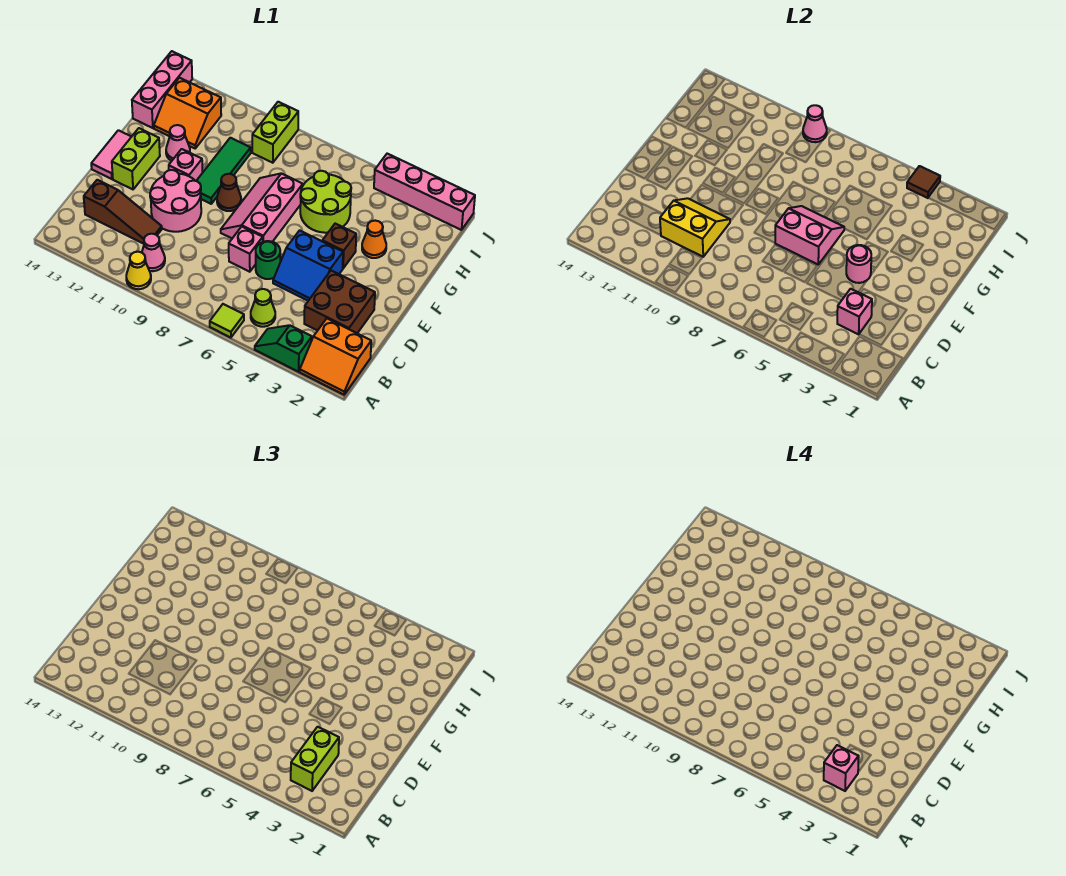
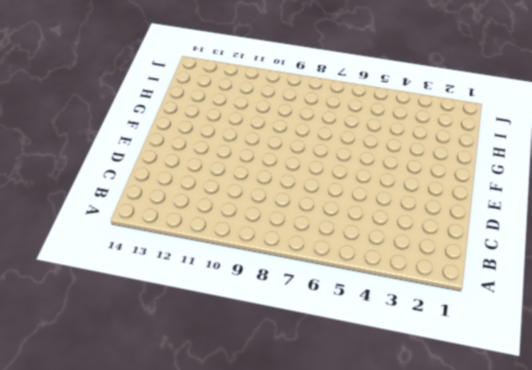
none -> orange 2x2 slope [300,319,371,395]
none -> green 1x2 slope [255,325,312,372]
none -> lime 1x1 tile [210,304,244,338]
none -> yellow 1x1 cone [126,252,151,289]

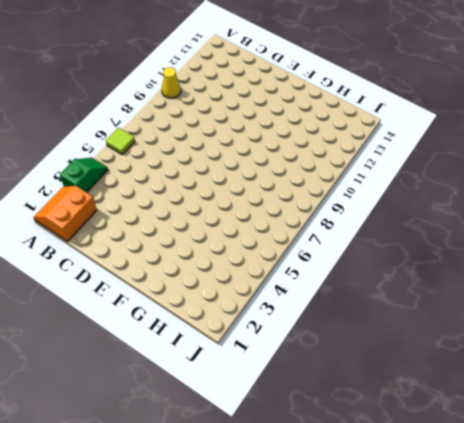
none -> lime 1x1 cone [251,289,275,327]
none -> pink 1x1 cone [142,234,165,271]
none -> brown 2x2 brick [304,271,375,333]
none -> brown 1x3 slope [84,180,162,244]

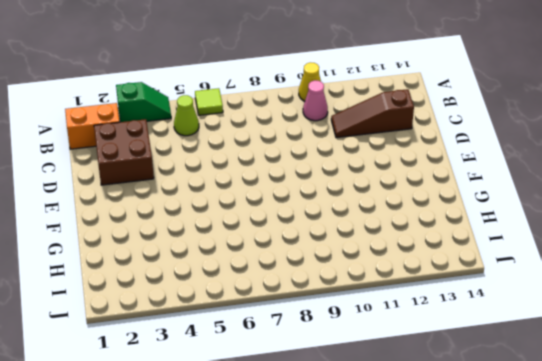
none -> blue 2x2 slope [273,230,343,301]
none -> green 1x1 round brick [256,241,280,279]
none -> pink 1x1 brick [229,227,263,272]
none -> pink 2x2 round brick [150,170,201,232]

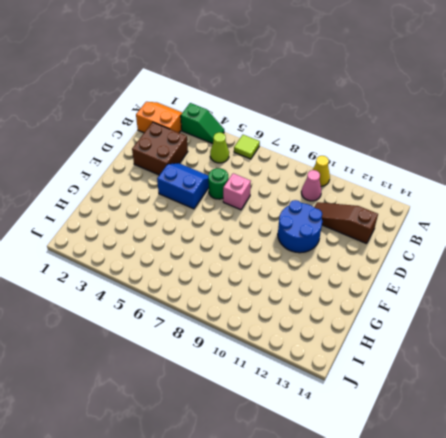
blue 2x2 round brick [278,200,322,253] -> pink 2x2 round brick [150,170,201,232]
none -> pink 2x3 slope [221,173,303,242]
none -> lime 1x2 brick [112,128,160,189]
none -> pink 1x2 tile [91,130,131,179]
none -> brown 1x1 brick [322,224,356,268]

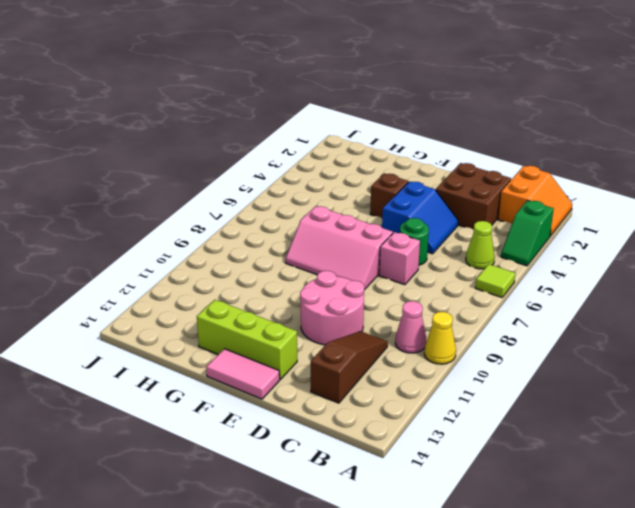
lime 1x3 brick [197,300,297,379] -> lime 1x2 brick [112,128,160,189]
none -> brown 1x1 cone [217,174,241,211]
none -> green 1x3 tile [197,138,251,204]
none -> pink 1x1 brick [169,149,202,181]
none -> orange 1x1 cone [362,221,386,258]

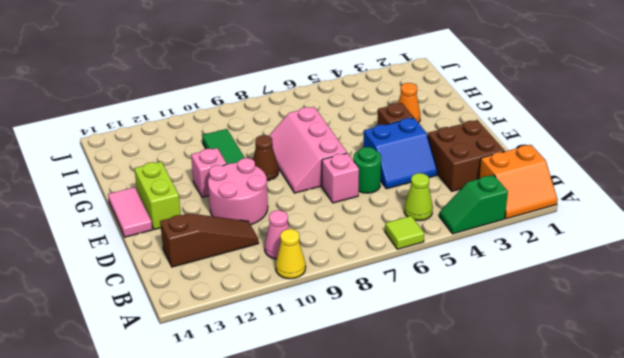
none -> lime 2x2 round brick [300,171,351,233]
none -> pink 1x1 cone [166,125,190,161]
none -> orange 2x2 slope [154,78,221,148]
none -> pink 1x3 brick [132,51,192,128]

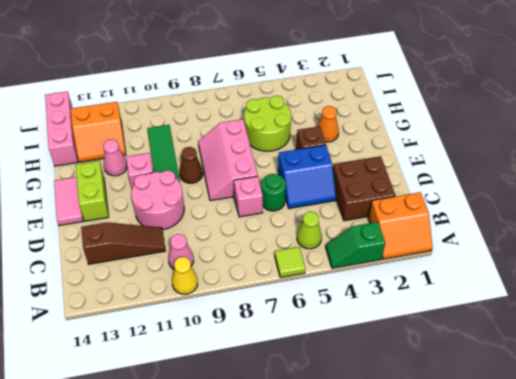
none -> lime 1x2 brick [252,102,298,163]
none -> pink 1x4 brick [374,154,475,230]
none -> pink 1x1 brick [837,289,872,334]
none -> yellow 2x2 slope [660,198,730,257]

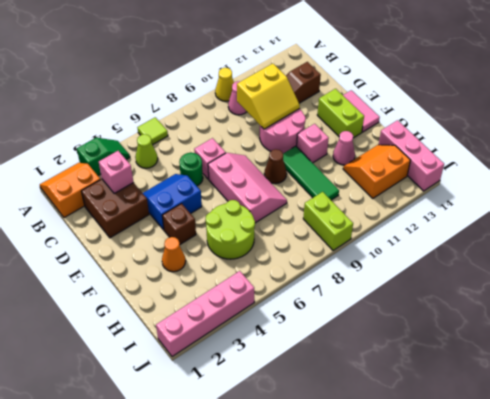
none -> pink 1x1 round brick [846,245,871,283]
none -> pink 2x2 slope [775,206,844,264]
none -> brown 1x1 tile [907,166,940,198]
none -> pink 1x1 cone [803,105,827,142]

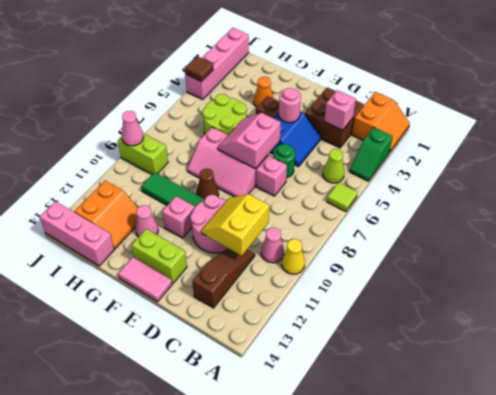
none -> lime 1x2 brick [291,727,339,791]
none -> pink 1x1 brick [824,745,859,791]

